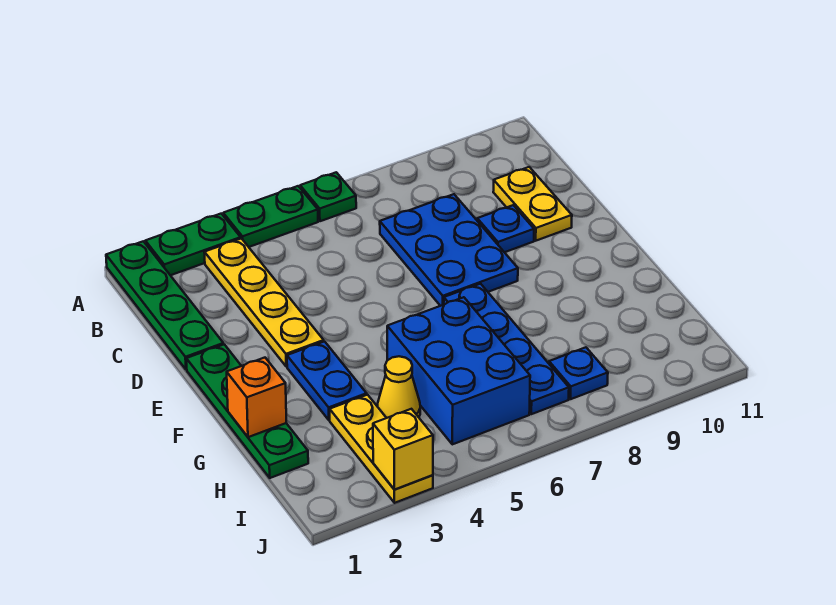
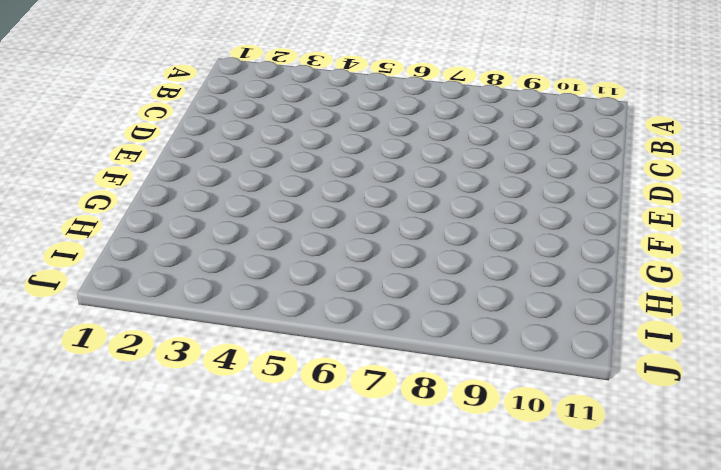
none -> green 1x4 plate [106,241,223,370]
none -> green 1x2 plate [145,214,241,275]
none -> green 1x2 plate [223,186,318,247]

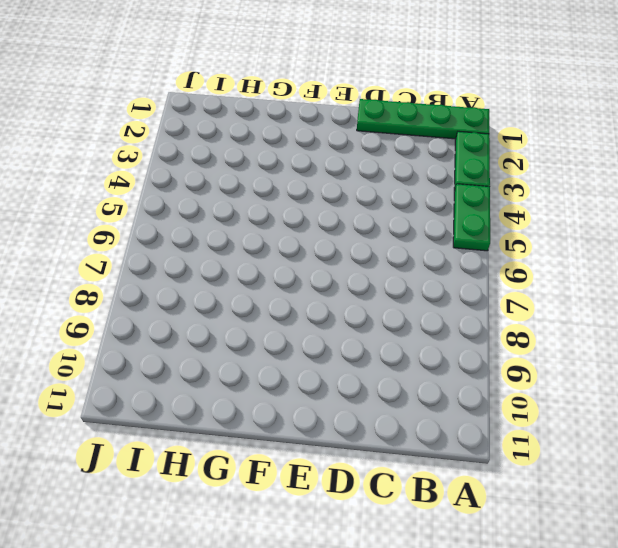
none -> green 1x1 plate [300,172,356,221]
none -> yellow 1x4 plate [204,239,324,367]
none -> blue 2x3 plate [380,194,518,306]

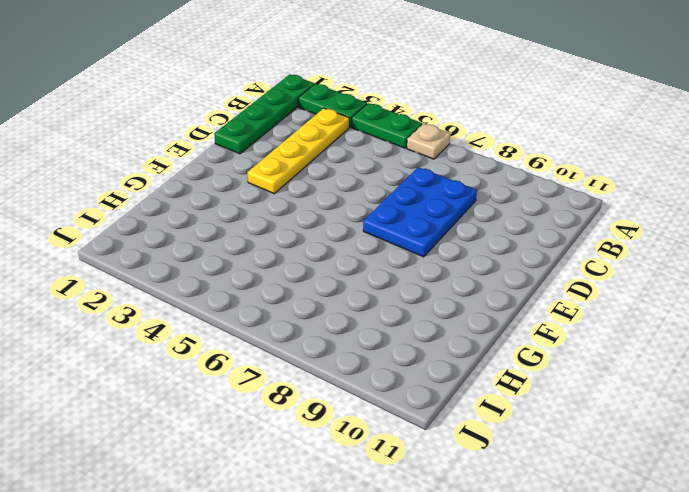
tan 1x1 plate [407,124,450,159] -> green 1x1 plate [300,172,356,221]
none -> yellow 1x2 plate [493,167,572,241]
none -> blue 1x1 plate [477,205,534,252]
none -> green 1x4 plate [186,344,308,478]

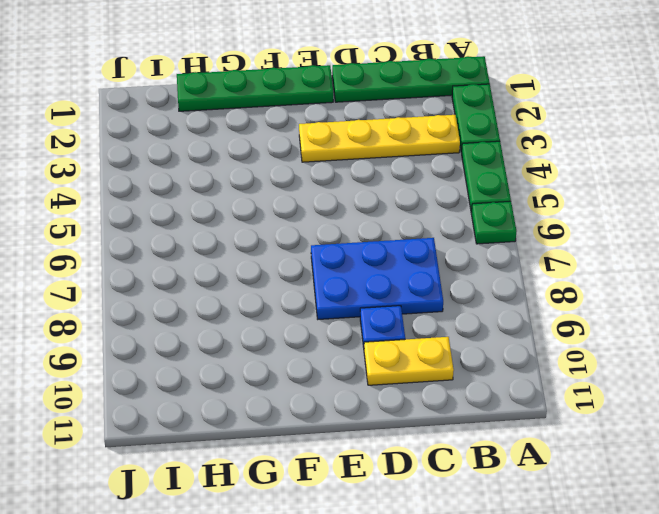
none -> blue 1x2 plate [287,341,367,420]
none -> blue 1x4 plate [444,284,569,414]
none -> blue 2x3 brick [387,297,530,444]

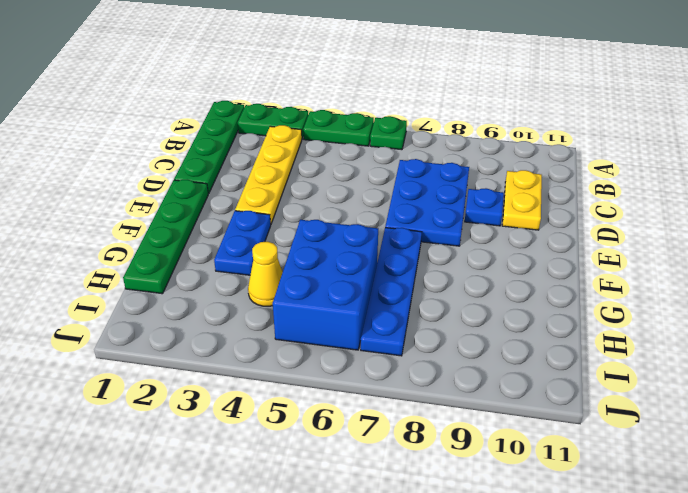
none -> yellow 1x3 plate [330,395,433,503]
none -> blue 1x1 plate [549,347,608,399]
none -> orange 1x1 brick [227,358,286,437]

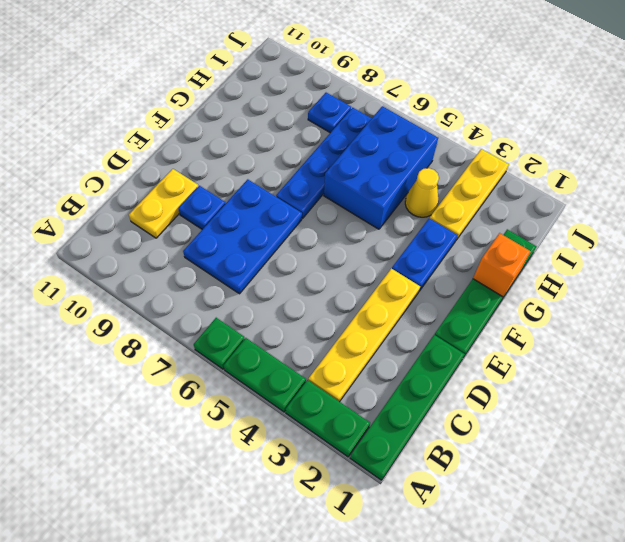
none -> yellow 1x1 brick [373,409,433,490]

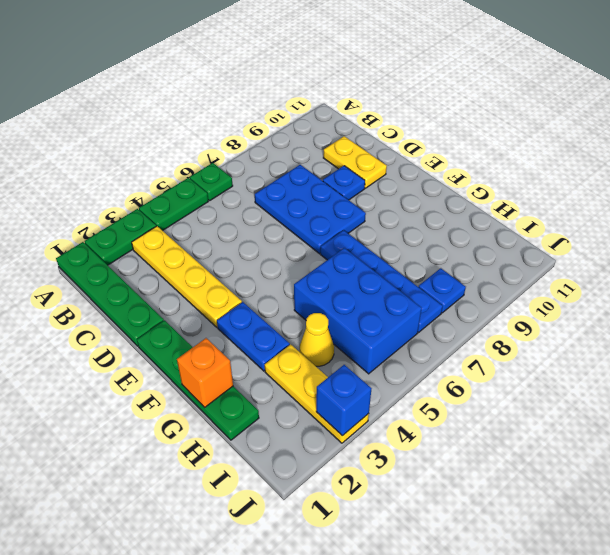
blue 1x1 brick [316,365,371,436] -> yellow 1x1 brick [373,409,433,490]

